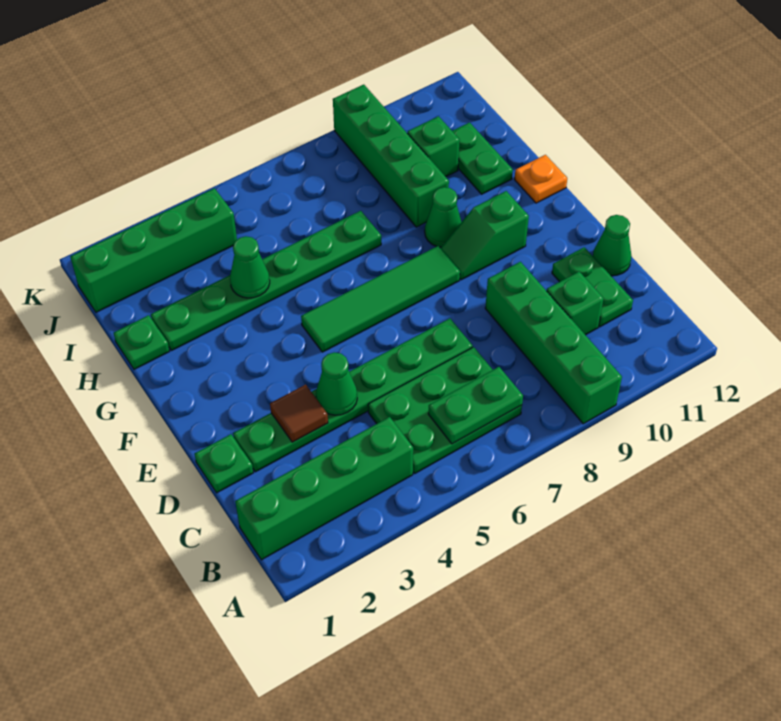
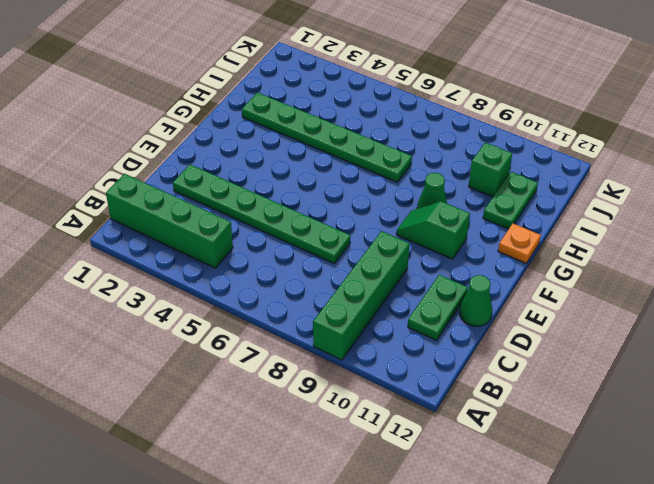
none -> green 2x3 plate [368,347,522,473]
none -> green 1x1 brick [547,272,604,335]
none -> green 1x1 plate [195,434,253,493]

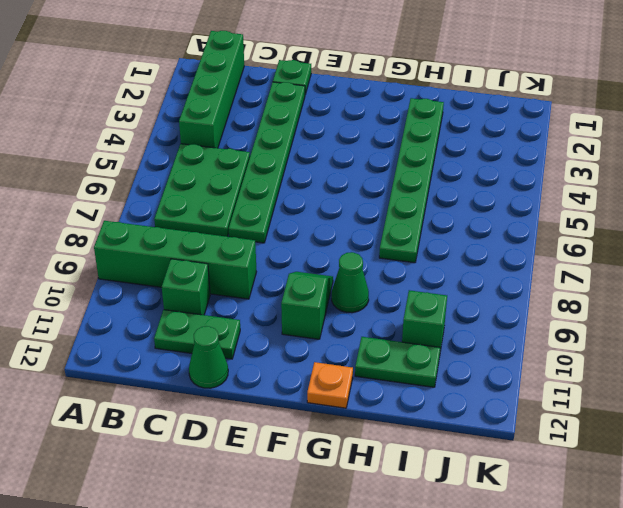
none -> green 1x4 tile [301,246,460,352]
none -> green 1x1 plate [114,315,170,369]
none -> green 1x4 brick [333,85,449,227]

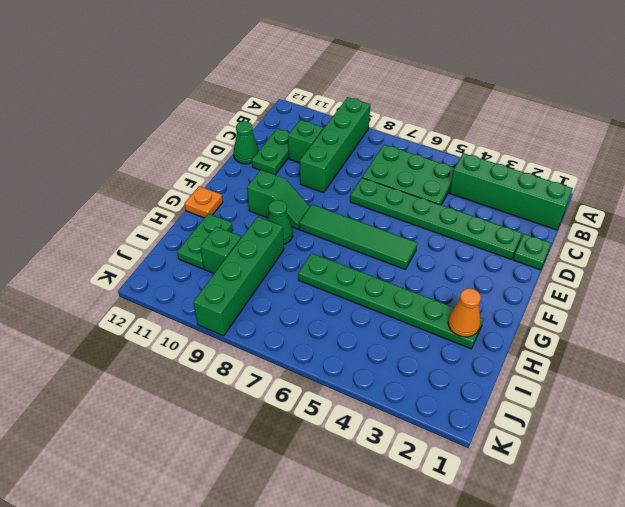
orange 1x1 cone [448,288,481,337] -> none
none -> green 1x1 plate [114,315,170,369]
none -> green 1x4 brick [70,188,237,312]
none -> green 1x2 plate [428,367,523,444]

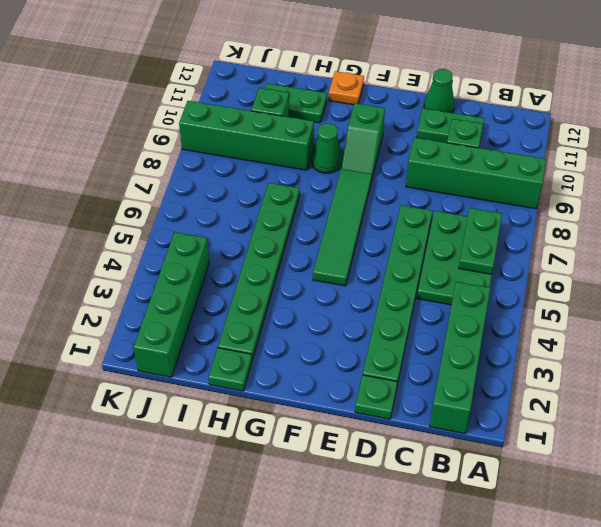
none -> brown 1x1 tile [270,384,328,442]
none -> green 1x1 cone [316,352,357,415]
none -> green 1x1 cone [230,236,270,298]

